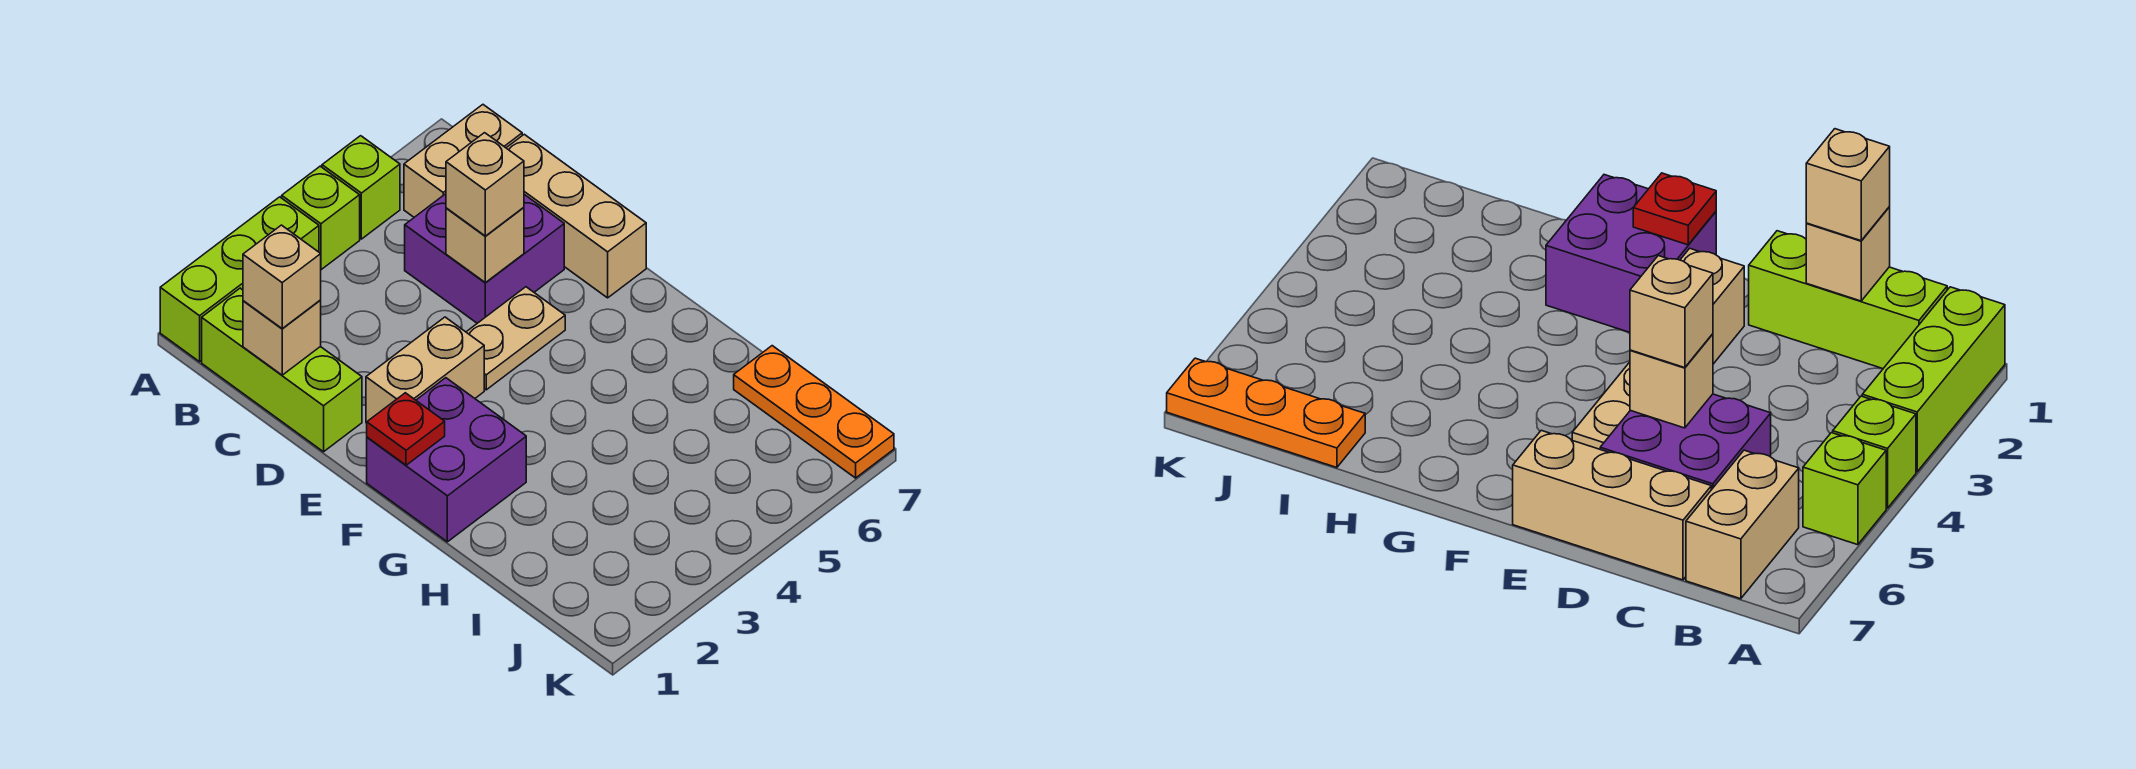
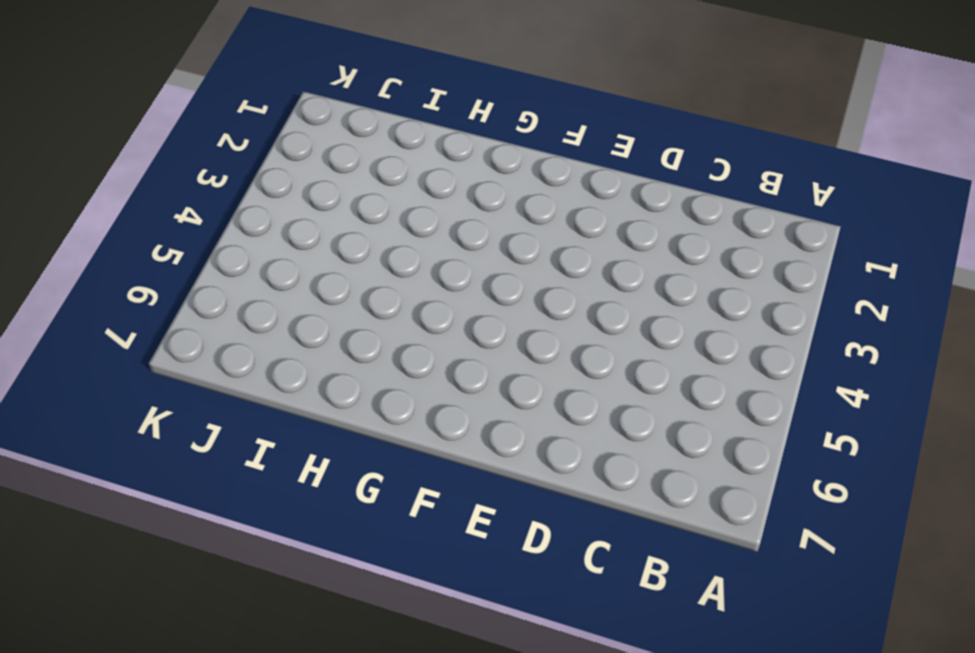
none -> lime 1x3 brick [160,197,319,362]
none -> lime 1x1 brick [282,166,360,270]
none -> lime 1x1 brick [322,136,400,239]

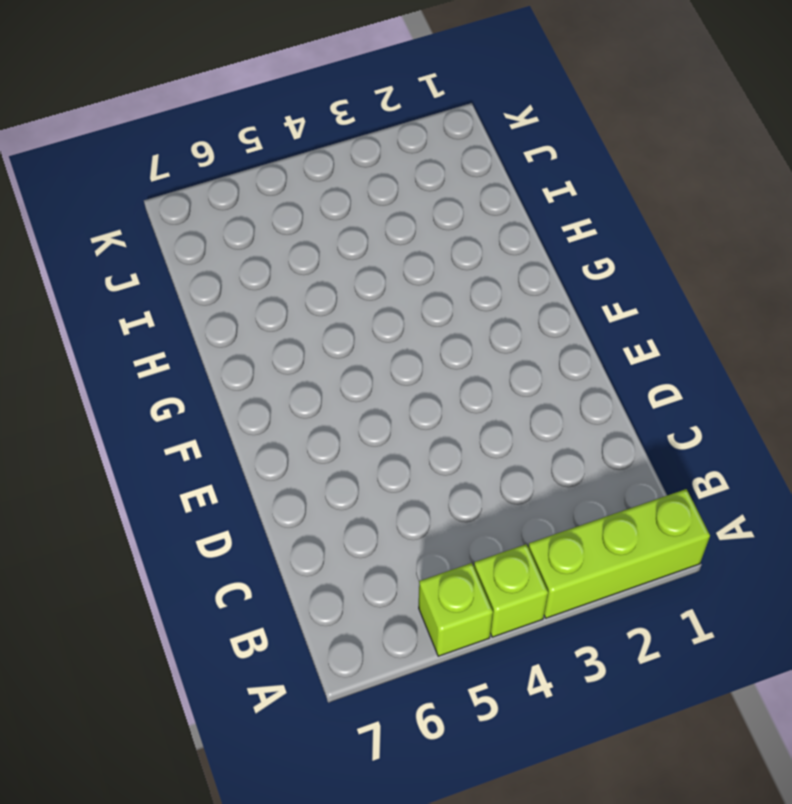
none -> lime 1x3 brick [202,288,362,452]
none -> tan 1x2 brick [404,105,522,217]
none -> purple 2x2 brick [405,194,564,323]

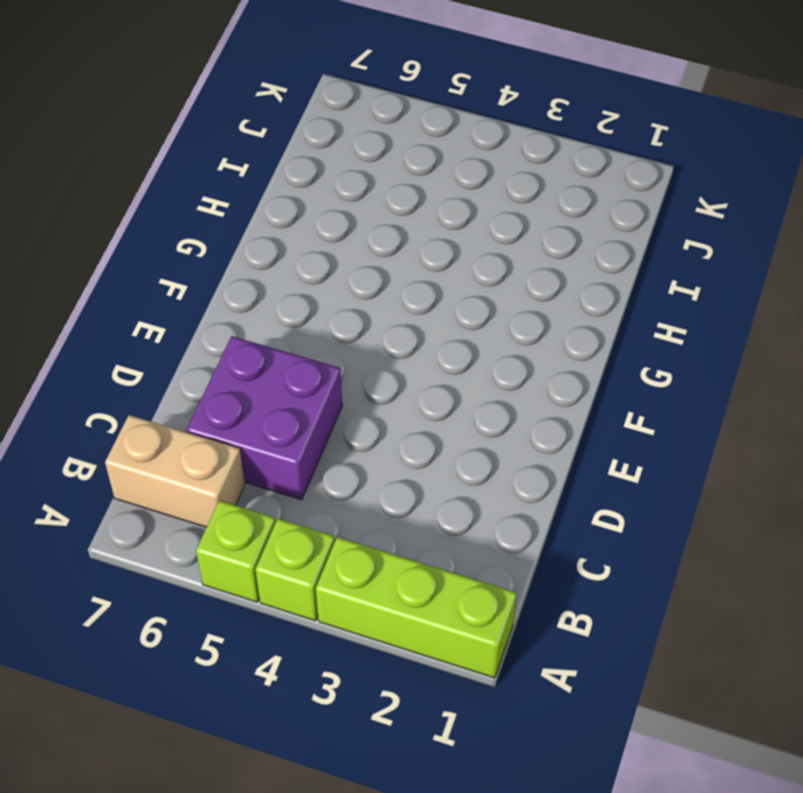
none -> lime 1x3 brick [202,288,362,452]
none -> tan 1x3 brick [507,134,646,298]
none -> tan 1x2 brick [366,317,484,423]

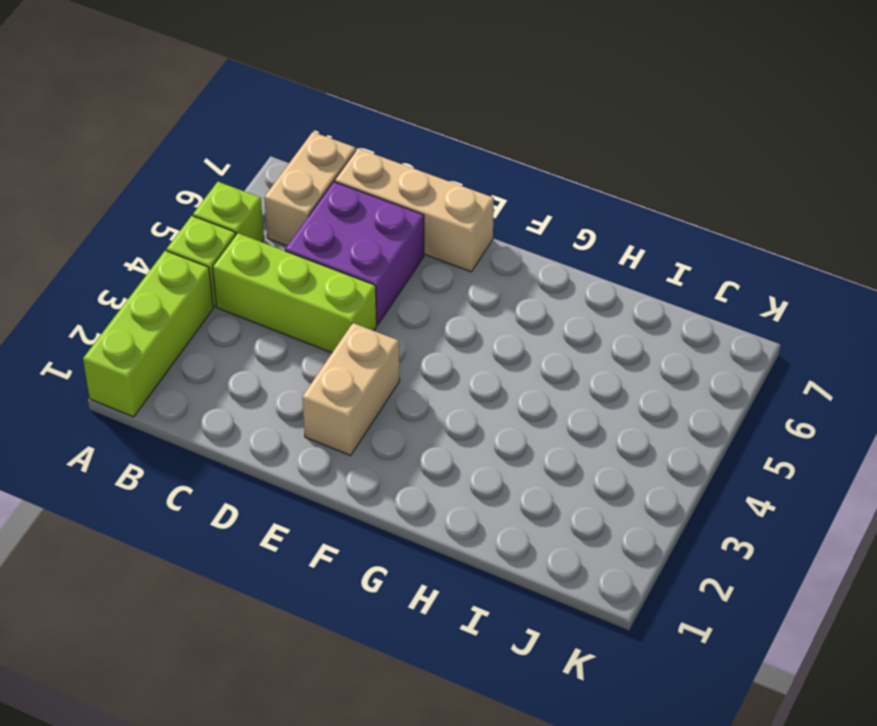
lime 1x3 brick [213,233,377,353] -> lime 1x3 brick moved to [202,288,362,452]
none -> tan 1x2 plate [466,287,565,390]
none -> purple 2x2 brick [367,378,526,542]
none -> orange 1x3 plate [734,346,894,478]

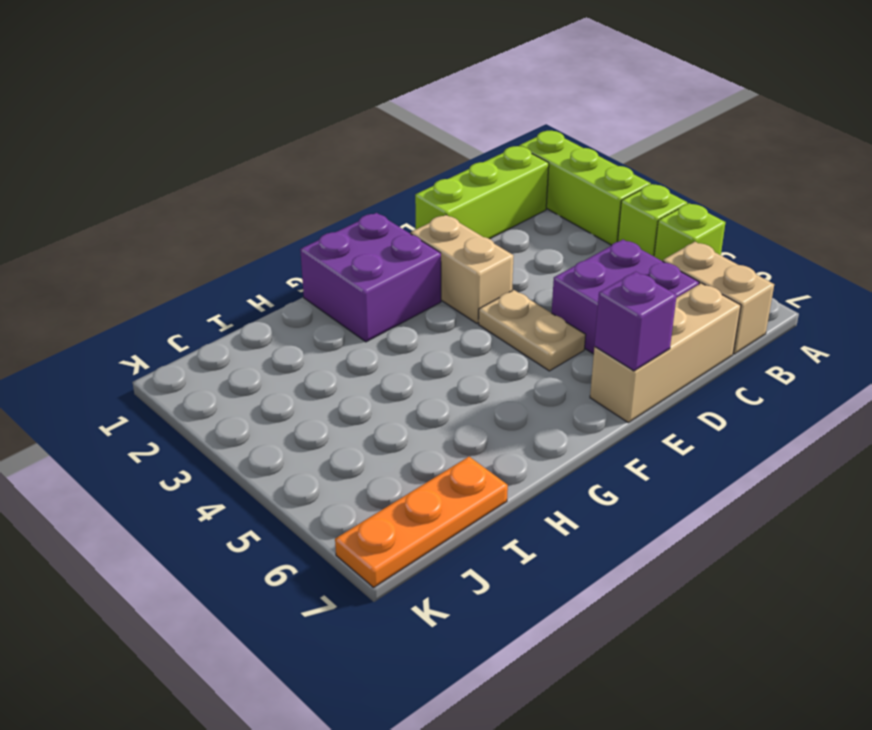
purple 1x1 brick [594,272,677,371] -> none
none -> tan 1x1 brick [243,300,321,375]
none -> tan 1x1 brick [446,208,524,283]
none -> red 1x1 plate [367,393,445,465]

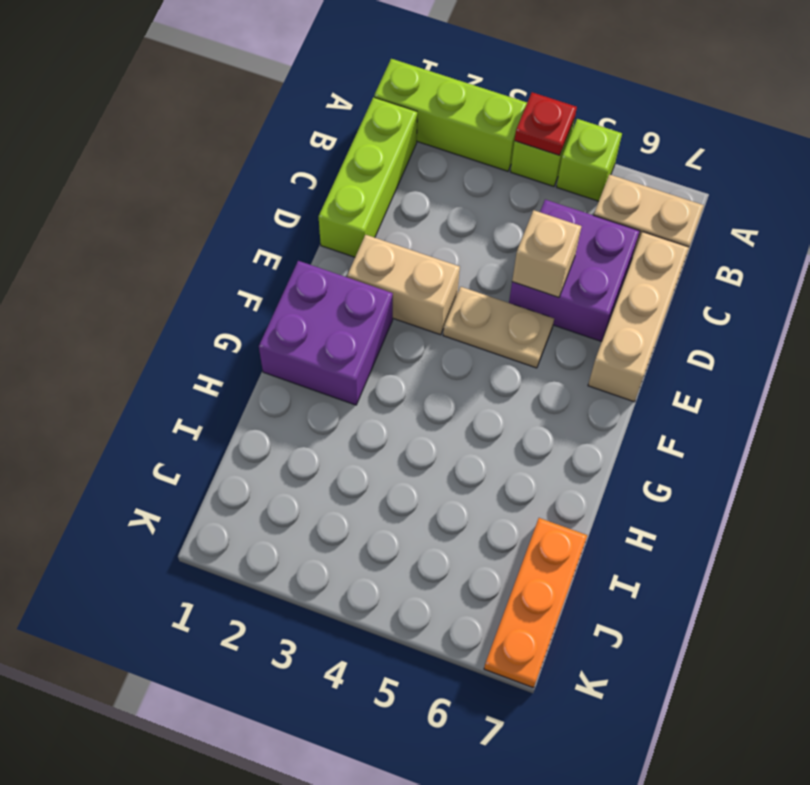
red 1x1 plate [515,92,577,155] -> red 1x1 plate moved to [367,393,445,465]
none -> tan 1x1 brick [243,300,321,375]
none -> tan 1x1 brick [243,225,321,329]
none -> tan 1x1 brick [446,133,524,236]

